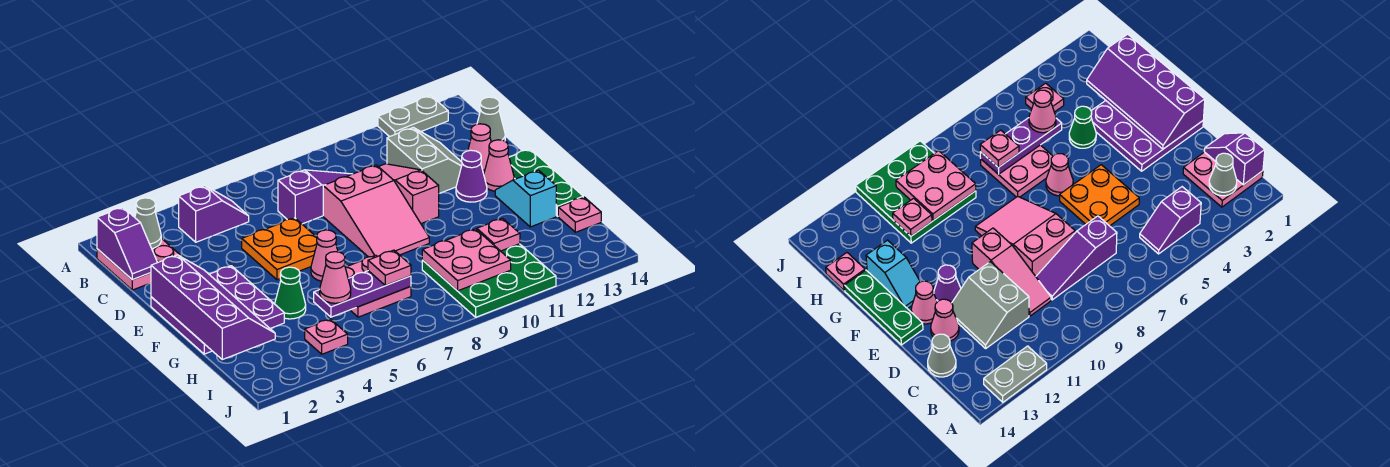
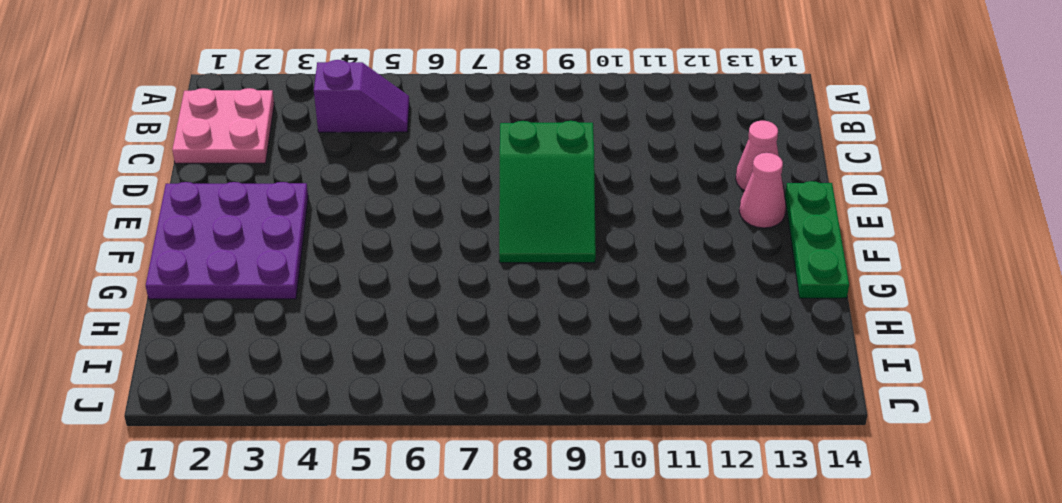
green 2x3 slope [499,121,596,263] -> pink 2x3 slope [323,165,429,257]
none -> grey 1x2 plate [378,96,448,137]
none -> purple 1x3 slope [278,170,352,224]
none -> pink 1x3 slope [379,164,439,224]

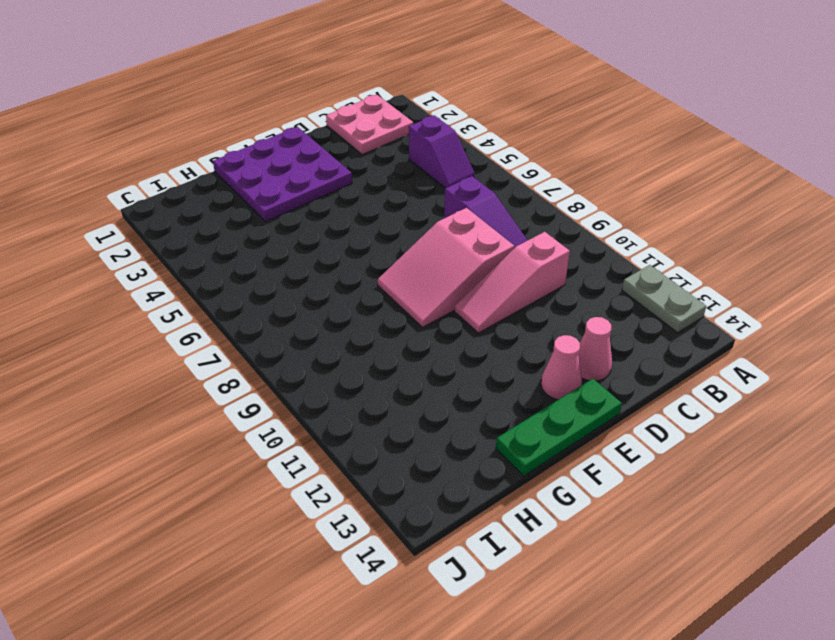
pink 1x3 slope [455,232,570,333] -> pink 1x3 slope turned to [379,164,439,224]
none -> grey 2x2 slope [387,128,462,193]
none -> grey 1x1 cone [477,97,505,142]
none -> orange 2x2 plate [242,218,317,280]

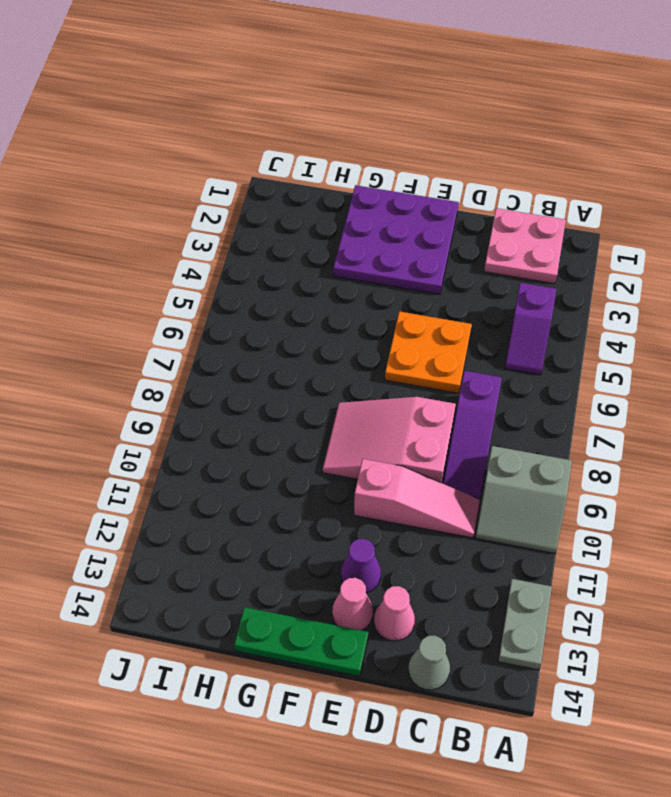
grey 2x2 slope [475,446,572,553] -> grey 2x2 slope moved to [387,128,462,193]
none -> pink 1x1 cone [311,230,338,281]
none -> cyan 1x2 slope [495,170,556,227]
none -> green 1x1 cone [275,267,306,319]

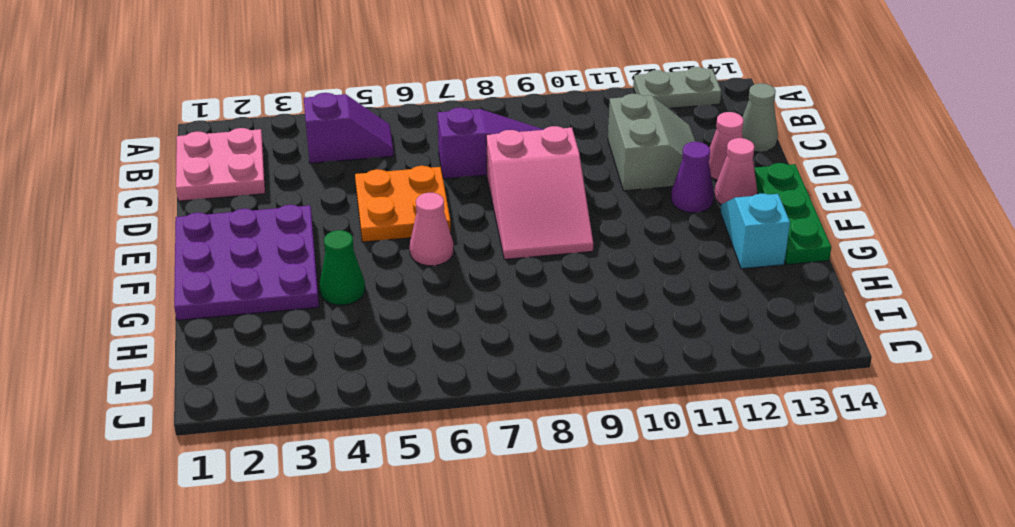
none -> pink 1x3 slope [379,164,439,224]
none -> pink 2x2 plate [345,255,411,317]
none -> green 3x3 plate [422,244,556,317]

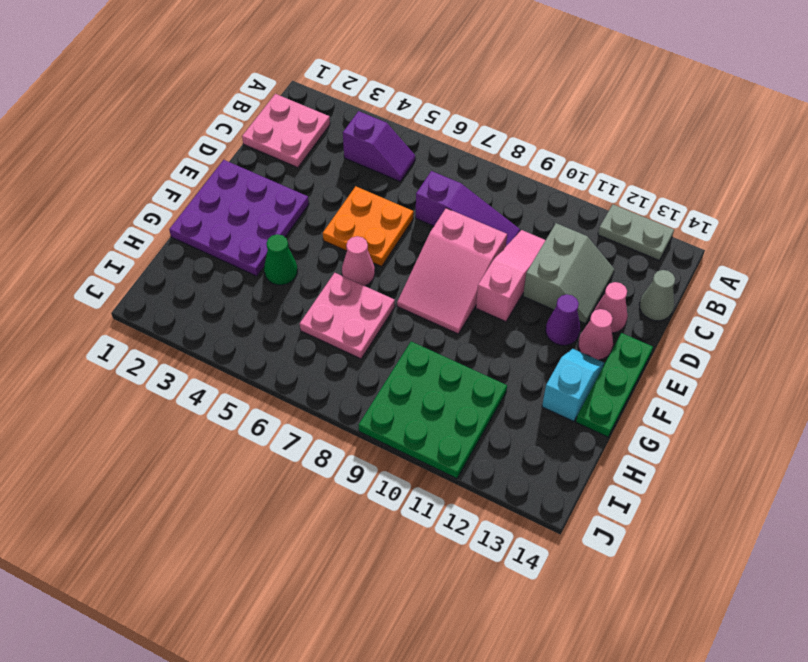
none -> pink 1x1 plate [558,197,601,232]
none -> pink 1x1 plate [305,319,348,354]
none -> purple 1x2 slope [97,207,158,280]

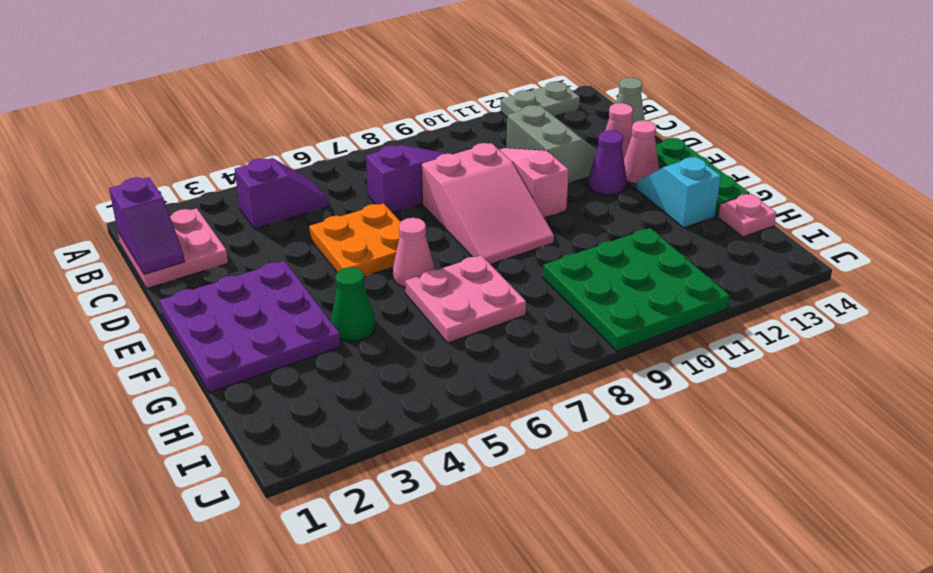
none -> pink 1x1 plate [305,319,348,354]
none -> grey 1x1 cone [135,198,161,249]
none -> purple 2x4 slope [151,255,275,360]

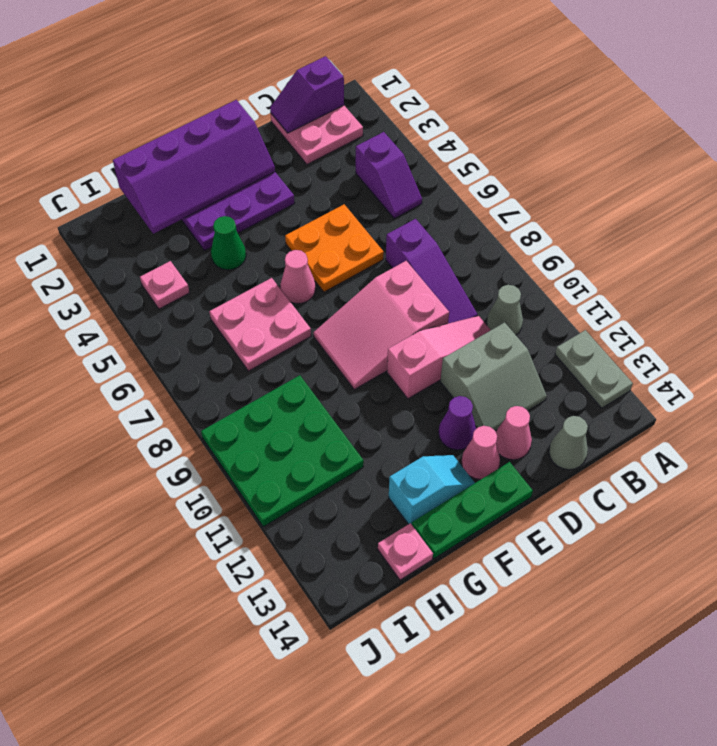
grey 1x1 cone [487,285,523,335] -> grey 1x1 cone moved to [135,198,161,249]
none -> purple 1x3 plate [314,271,411,317]
none -> pink 2x2 plate [422,229,511,291]
none -> pink 1x1 plate [477,218,520,251]

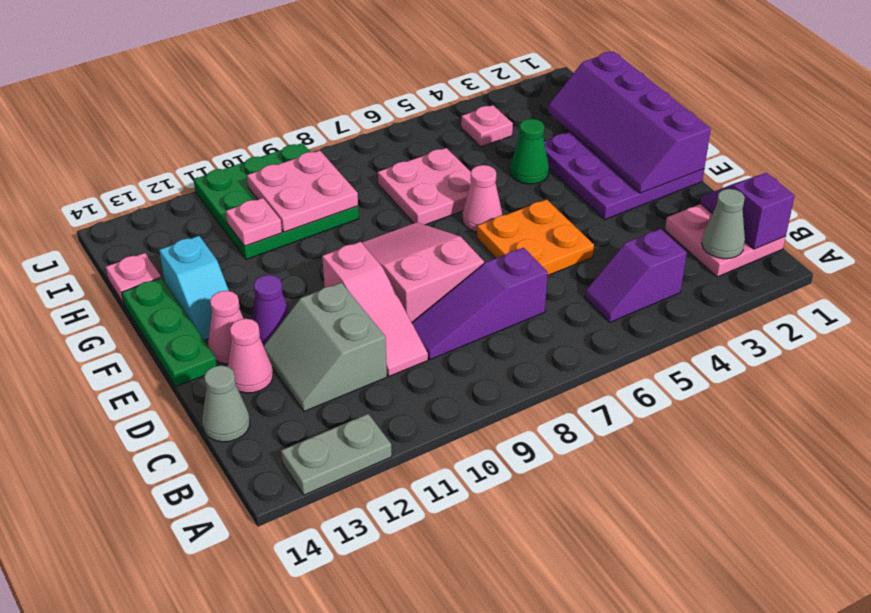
none -> purple 1x3 plate [314,271,411,317]
none -> pink 1x1 cone [320,252,351,303]
none -> pink 1x1 plate [368,250,411,286]

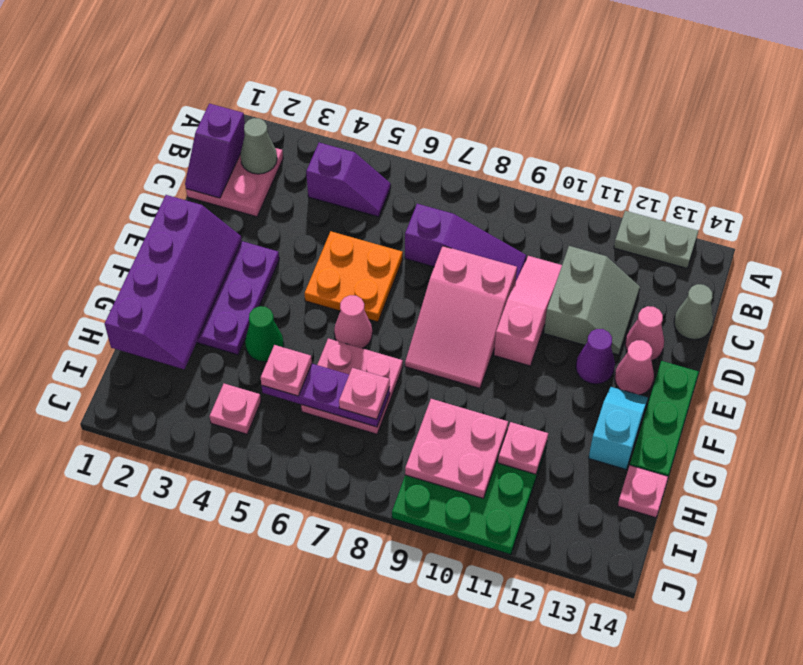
pink 1x1 plate [261,345,312,396] -> pink 1x1 cone [320,252,351,303]

